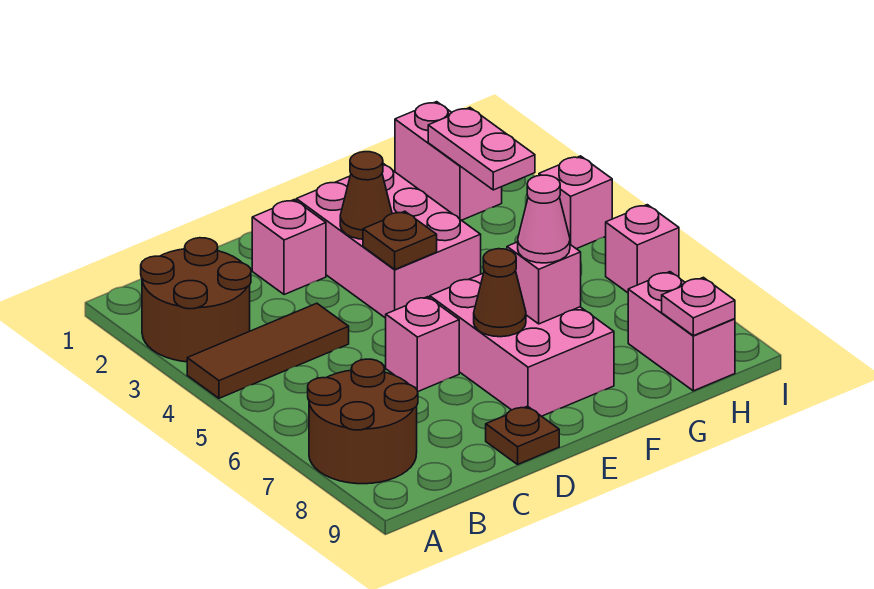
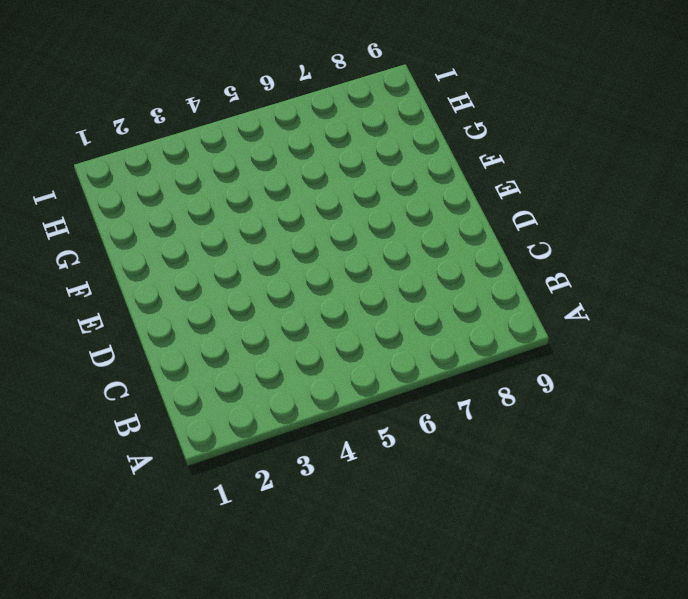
none -> brown 2x2 round brick [141,238,251,362]
none -> brown 1x3 tile [187,303,349,398]
none -> brown 2x2 round brick [308,359,418,484]

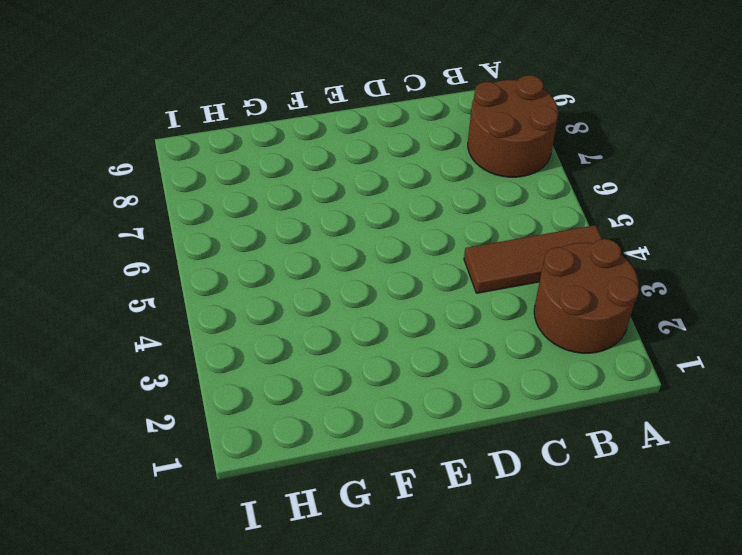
none -> pink 1x1 brick [252,200,326,295]
none -> pink 1x1 brick [386,297,459,391]
none -> brown 1x1 plate [486,406,559,464]

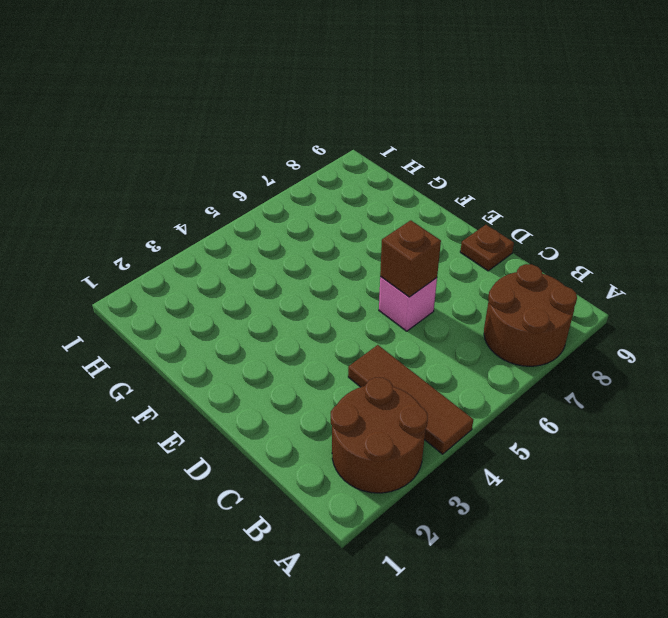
brown 1x1 brick [380,220,441,297] -> none
none -> pink 1x1 brick [252,200,326,295]
none -> pink 2x3 brick [296,164,481,318]
none -> pink 2x3 brick [430,273,614,416]

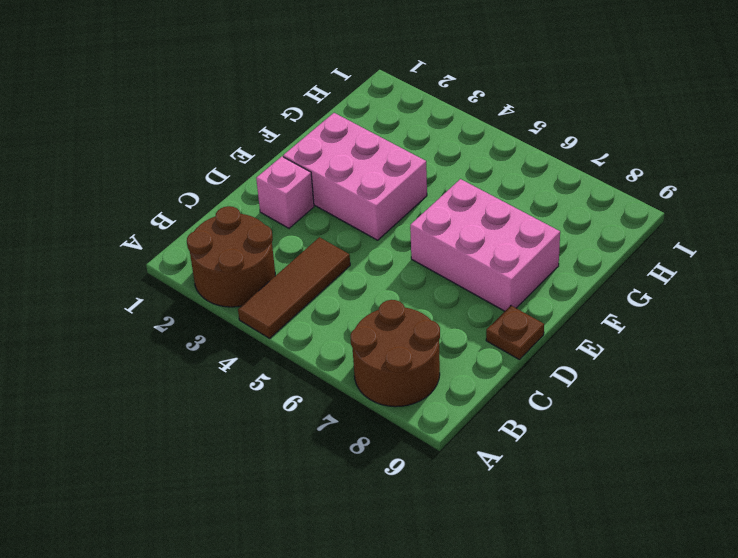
none -> pink 1x1 brick [386,297,459,391]
none -> pink 1x2 brick [395,102,502,220]
none -> pink 1x2 brick [628,272,735,391]

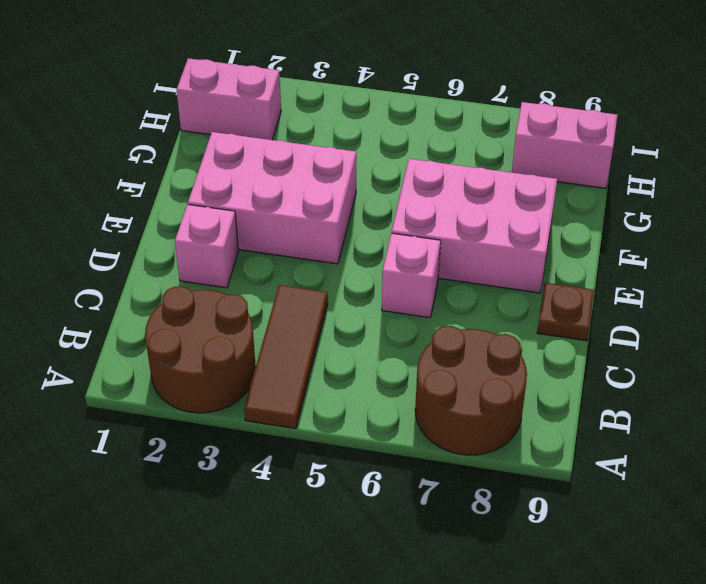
none -> pink 1x1 brick [539,156,612,249]
none -> pink 1x1 brick [606,205,679,293]
none -> brown 1x1 cone [340,152,392,239]

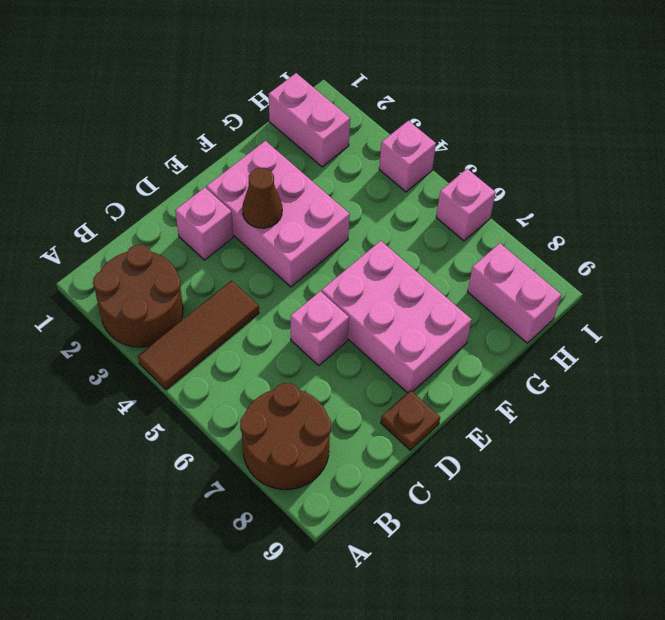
none -> brown 1x1 plate [363,211,437,269]
none -> brown 1x1 cone [474,249,526,337]
none -> pink 1x1 brick [507,242,581,324]

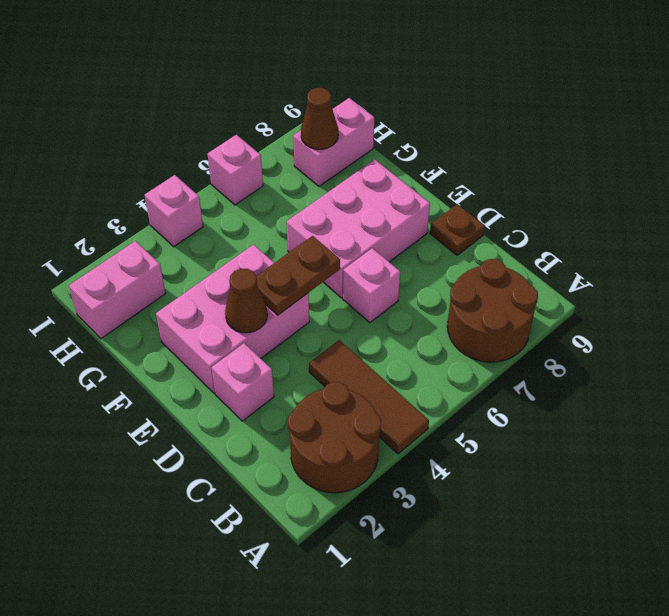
brown 1x2 plate [256,236,340,315] -> brown 1x1 plate [363,211,437,269]
brown 1x1 cone [301,88,338,149] -> brown 1x1 cone moved to [474,249,526,337]
none -> pink 1x1 brick [507,242,581,324]
none -> pink 1x2 plate [428,108,535,190]
none -> pink 1x1 plate [662,277,735,336]

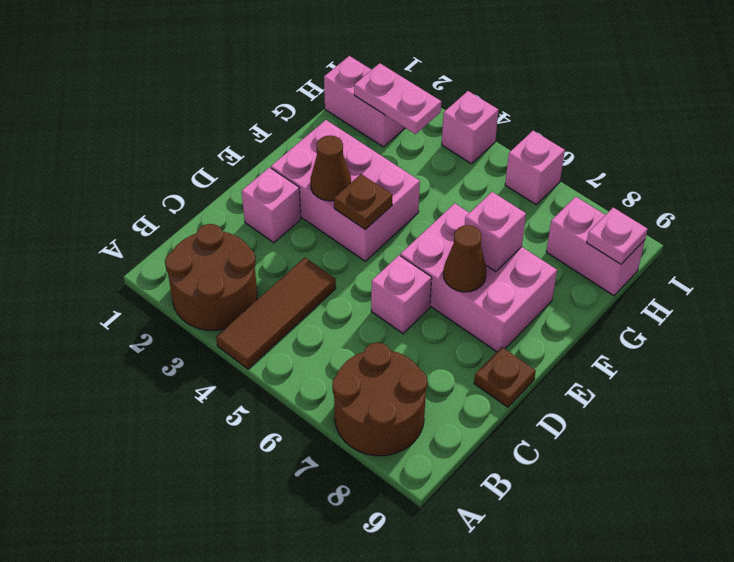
none -> pink 1x1 cone [518,175,570,263]

